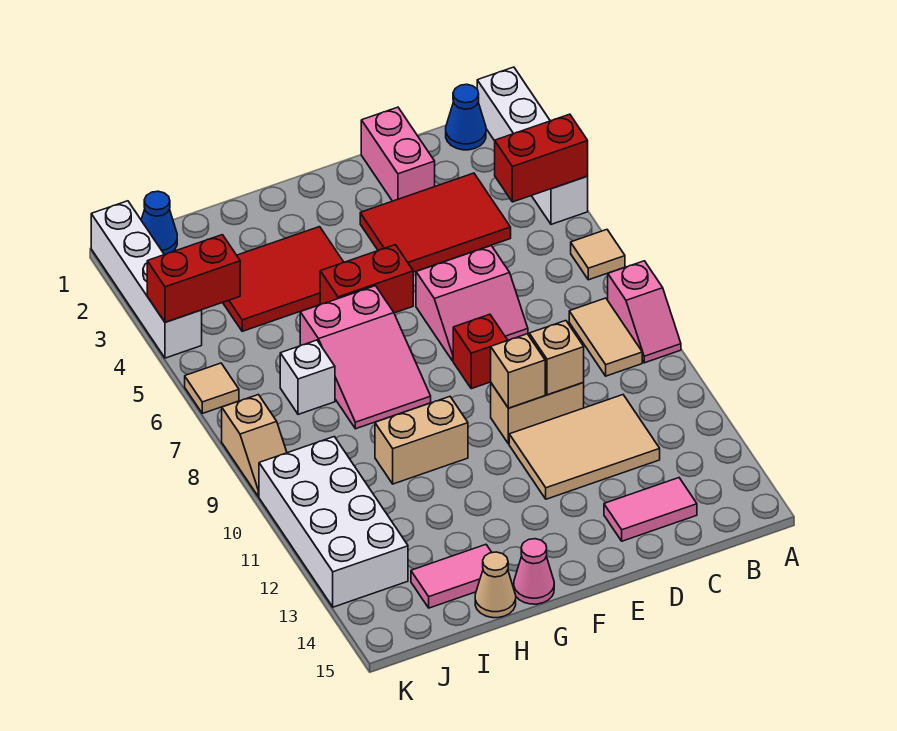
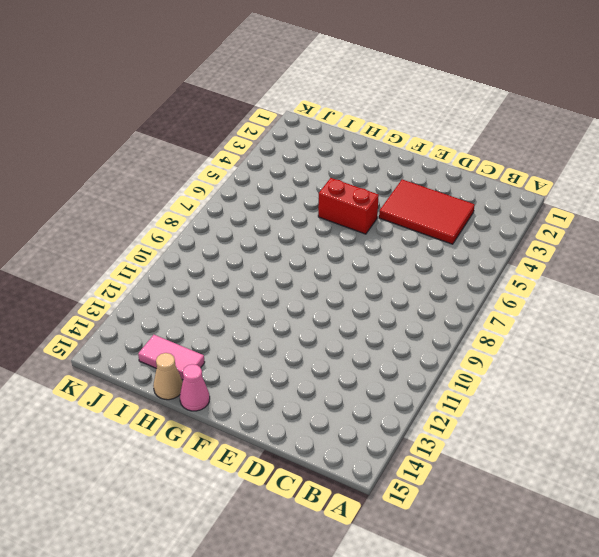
none -> white 1x4 brick [477,67,588,224]
none -> tan 1x1 tile [571,230,625,280]
none -> pink 1x2 slope [608,261,681,363]

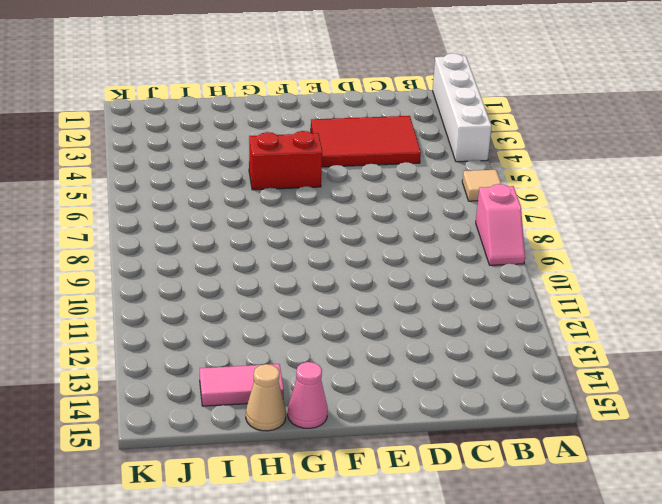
none -> blue 1x1 cone [446,84,486,150]
none -> tan 1x2 tile [569,298,642,376]
none -> tan 2x3 tile [509,395,660,499]

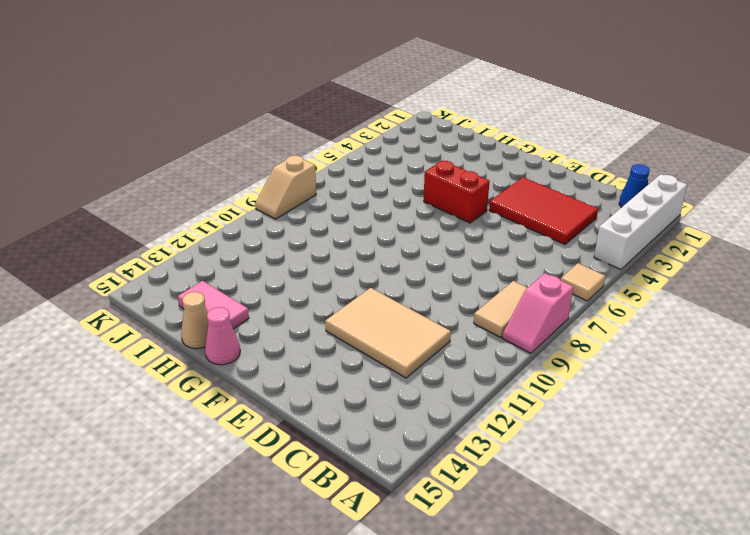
none -> pink 1x2 tile [604,478,697,541]
none -> pink 1x2 brick [361,107,435,201]
none -> pink 2x2 slope [416,246,528,361]

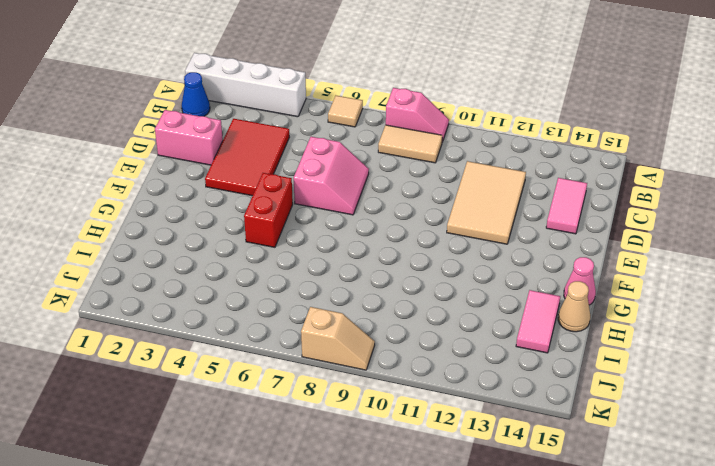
none -> tan 1x2 brick [491,383,584,444]
none -> red 1x1 brick [453,314,508,389]
none -> red 2x3 tile [223,227,344,331]

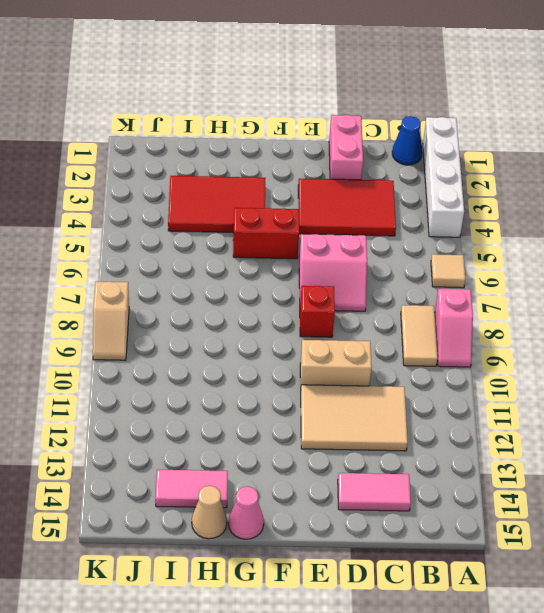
none -> pink 2x3 slope [300,286,431,429]
none -> tan 1x2 brick [375,397,468,484]
none -> white 1x1 brick [280,340,335,414]

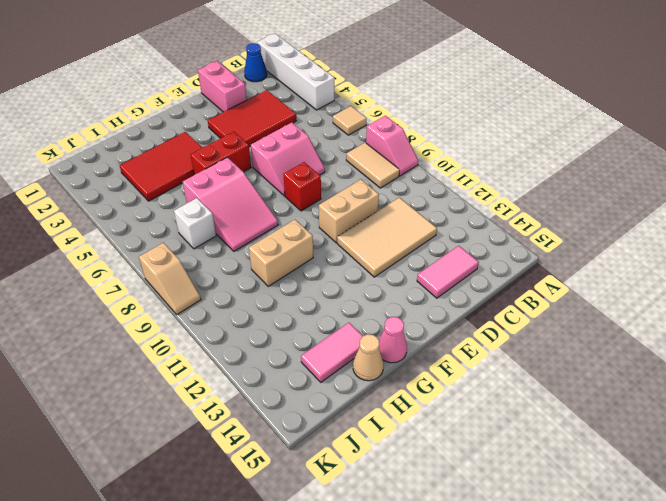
none -> blue 1x1 cone [141,191,177,255]
none -> white 2x4 brick [259,437,408,607]
none -> white 1x4 brick [91,201,202,358]

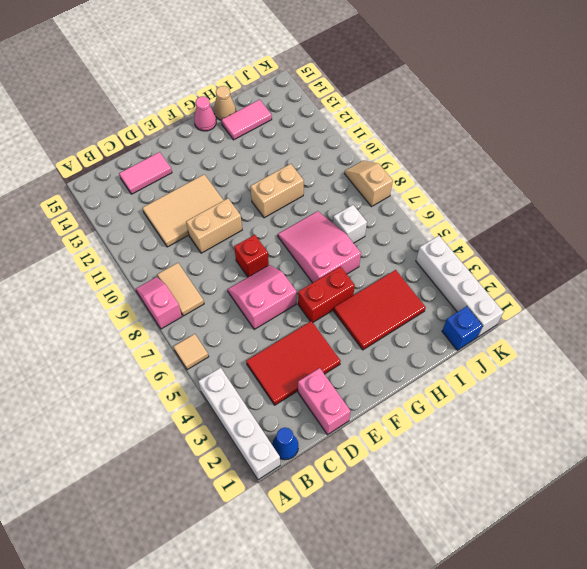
blue 1x1 brick [442,306,483,350] -> blue 1x1 cone [141,191,177,255]
none -> white 2x4 brick [259,437,408,607]
none -> tan 1x1 tile [185,363,239,413]
none -> red 1x2 brick [495,114,588,202]

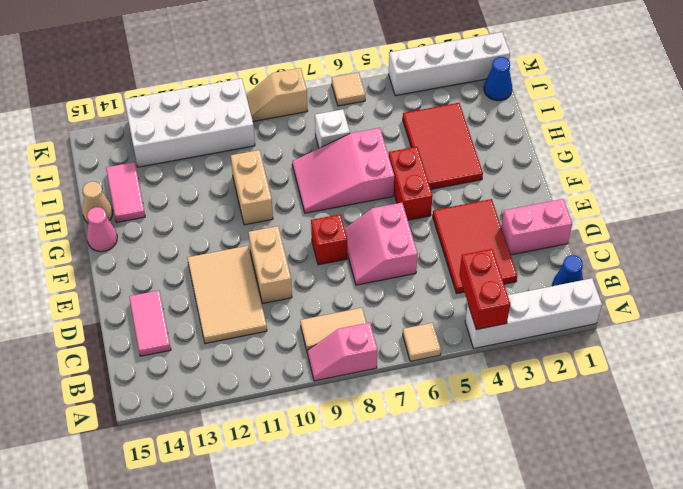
none -> tan 1x1 brick [529,321,584,395]
none -> tan 1x1 brick [491,334,545,408]
none -> red 1x2 brick [147,235,240,322]

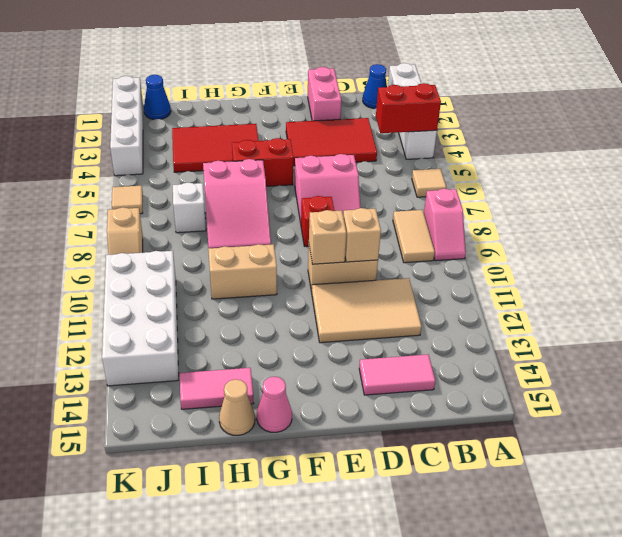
none -> red 1x2 brick [147,235,240,322]

